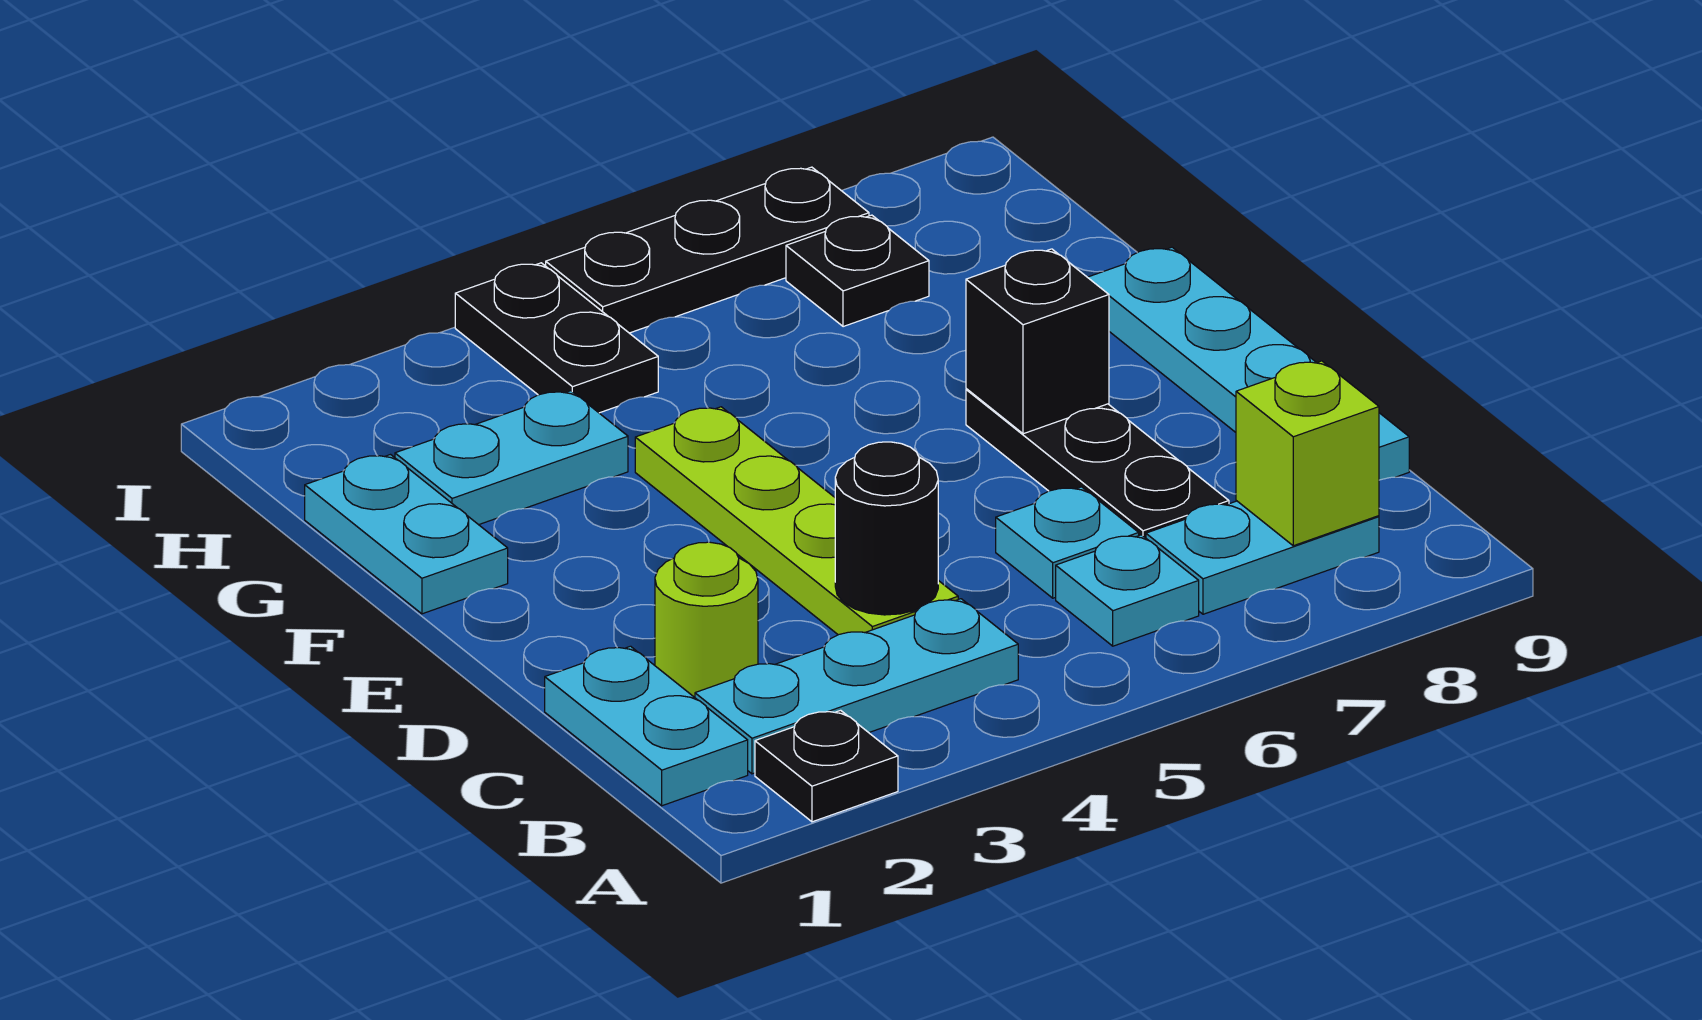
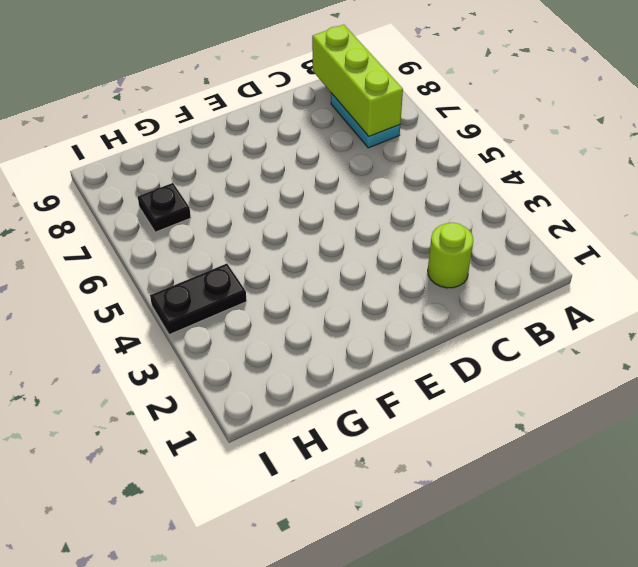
lime 1x3 brick [312,25,403,136] -> lime 1x1 brick [1236,361,1379,546]
none -> black 1x1 plate [755,710,898,822]
none -> cyan 1x2 plate [545,646,748,806]
none -> cyan 1x3 plate [695,599,1018,774]

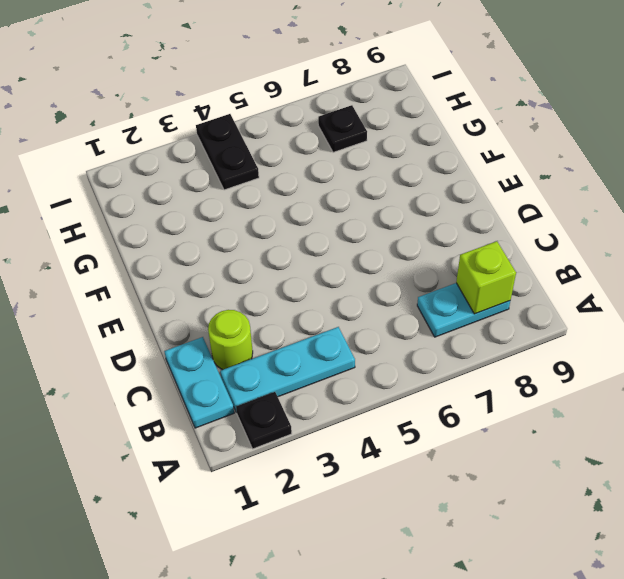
none -> cyan 1x1 plate [1056,535,1199,646]
none -> lime 1x4 plate [635,407,958,635]
none -> cyan 1x1 plate [996,487,1139,598]

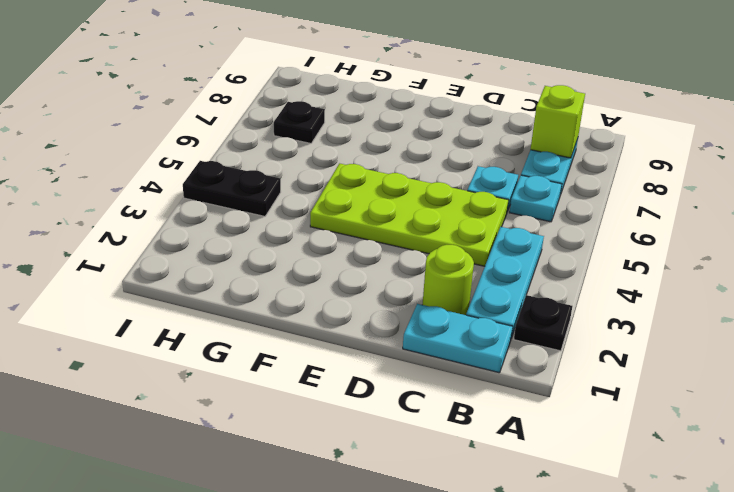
lime 2x4 plate [310,164,509,266] -> lime 1x4 plate [635,407,958,635]
none -> black 1x3 plate [966,389,1229,538]
none -> cyan 1x4 plate [1088,247,1409,480]
none -> cyan 1x2 plate [305,455,508,614]

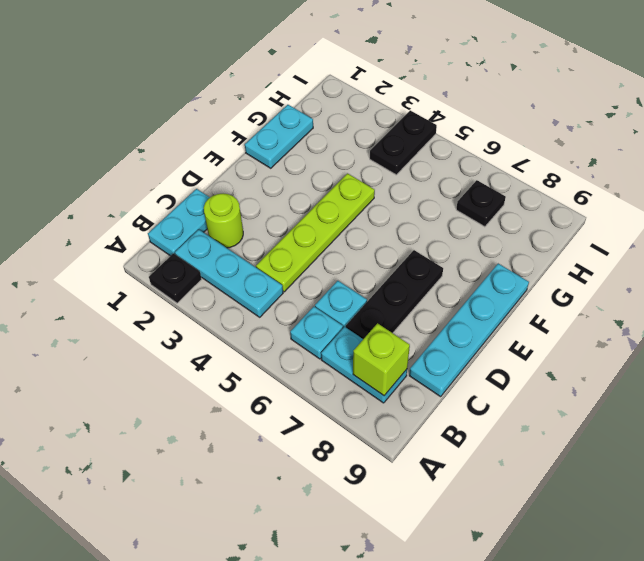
none -> cyan 1x2 plate [395,391,628,525]
none -> black 1x3 plate [546,167,869,333]
none -> black 1x1 round brick [835,442,938,615]

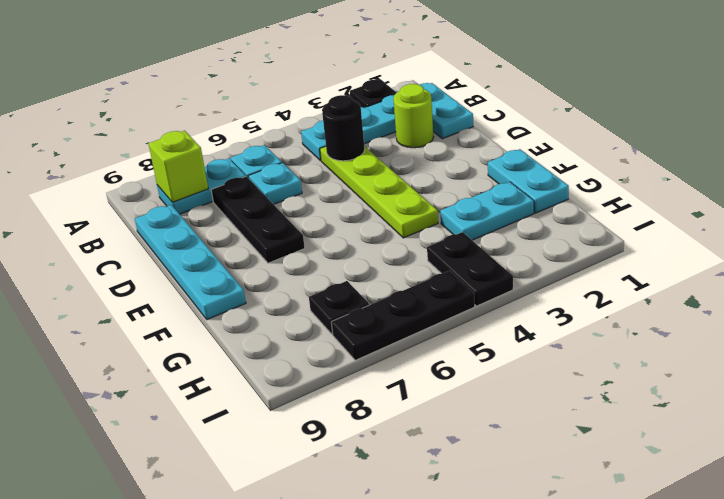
none -> black 1x1 brick [966,249,1109,434]

